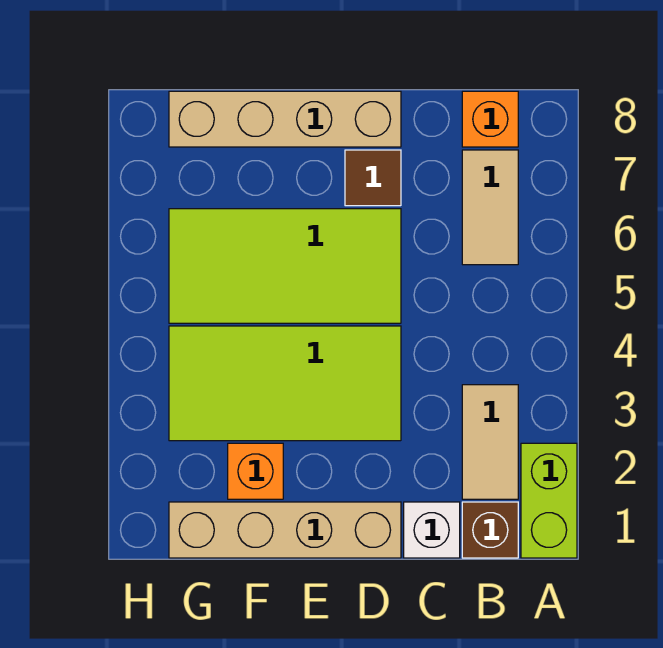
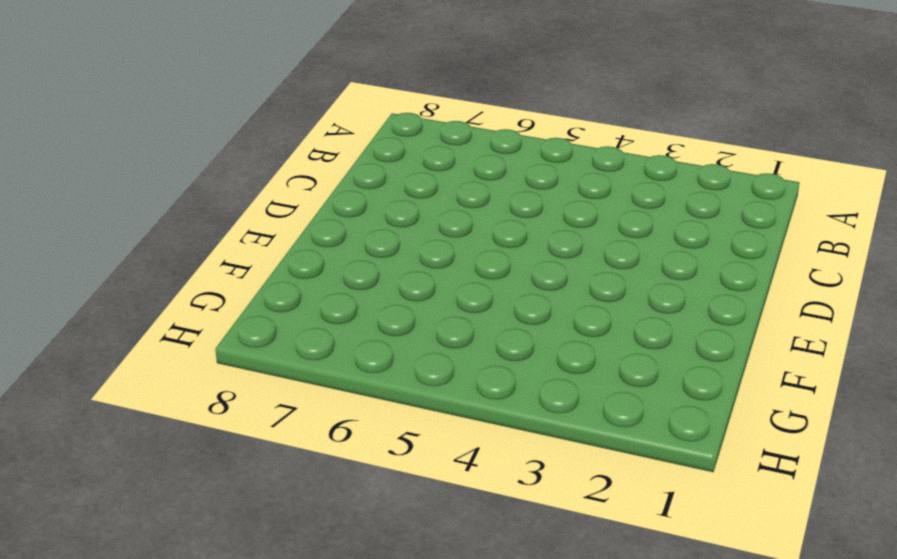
none -> lime 1x2 brick [521,443,577,558]
none -> brown 1x1 brick [462,502,518,558]
none -> tan 1x2 tile [462,385,518,499]

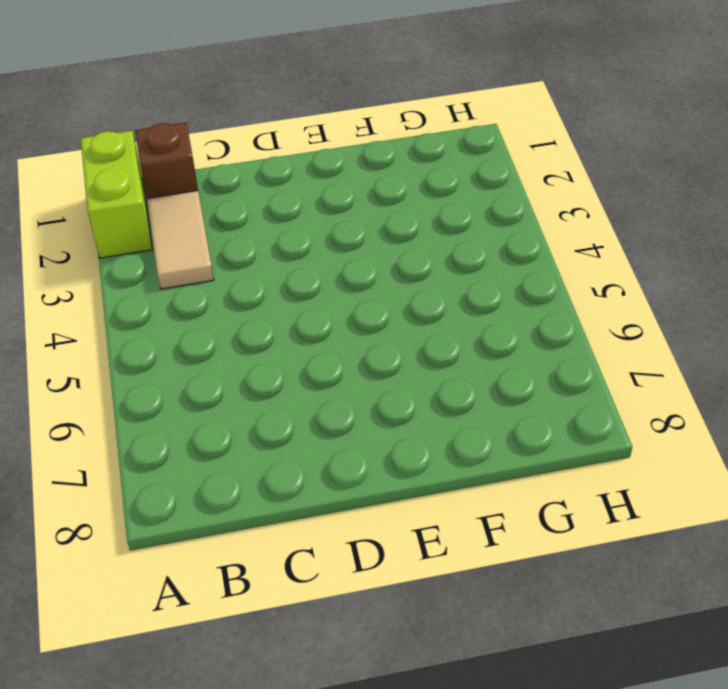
none -> tan 1x2 tile [462,150,518,265]
none -> orange 1x1 brick [462,91,518,147]
none -> white 1x1 brick [404,502,460,558]

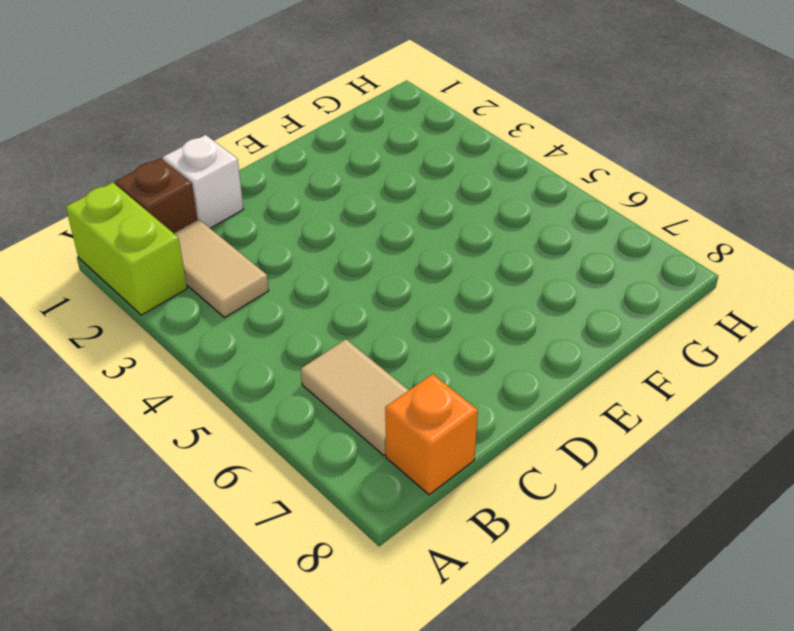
none -> tan 1x4 brick [169,502,401,558]
none -> lime 2x4 tile [169,326,401,441]
none -> lime 2x4 tile [169,209,401,323]

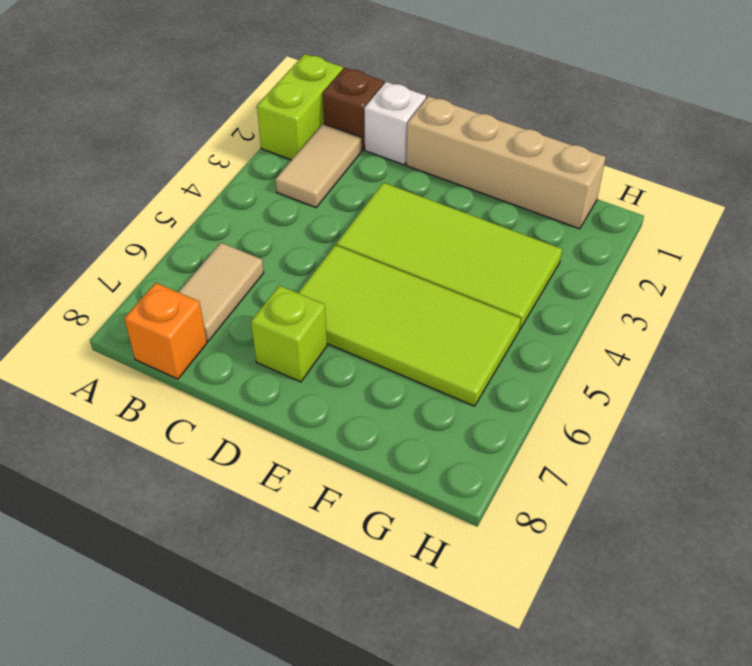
lime 1x1 brick [251,285,327,382] -> brown 1x1 tile [345,150,401,206]
none -> tan 1x4 brick [169,91,401,147]
none -> orange 1x1 brick [228,443,283,499]

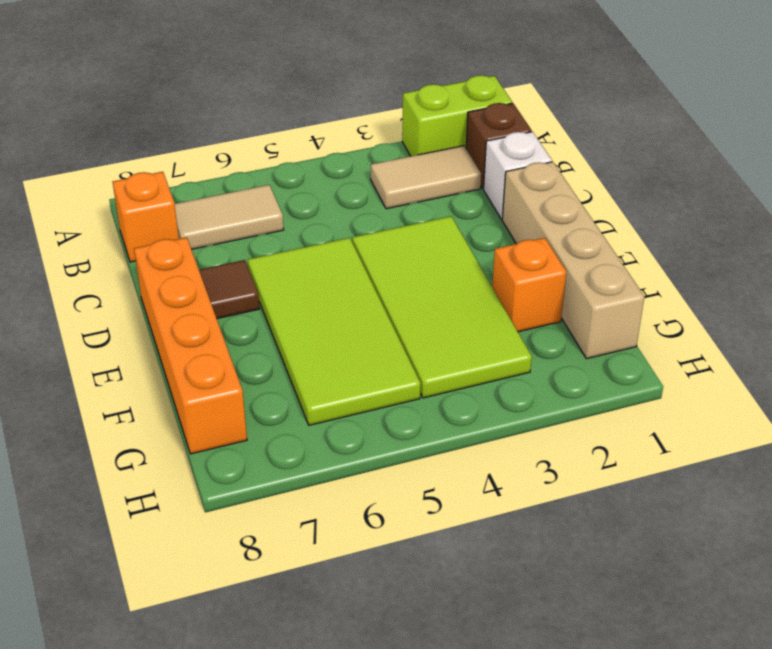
orange 1x4 brick [134,237,247,454] -> tan 1x4 brick [169,91,401,147]

